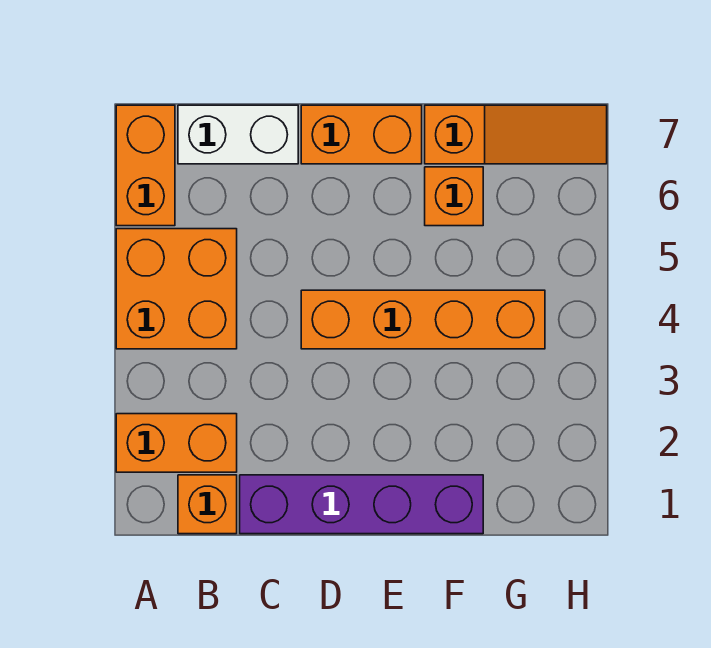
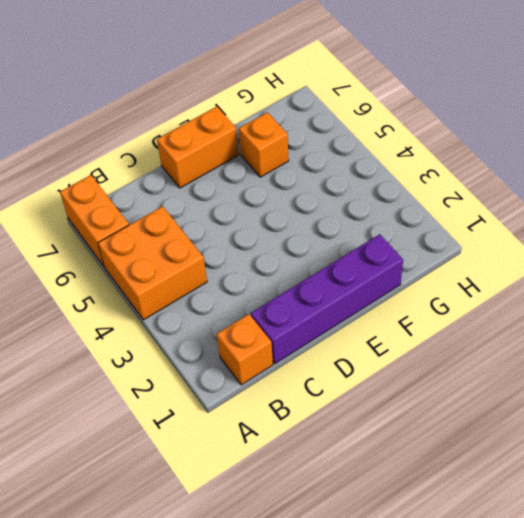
none -> orange 1x2 brick [116,414,237,472]
none -> white 1x2 brick [178,105,298,164]

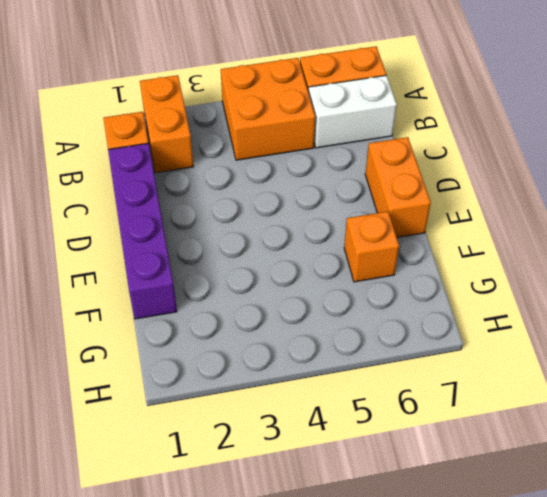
white 1x2 brick [309,75,397,148] -> white 1x2 brick turned to [178,105,298,164]
none -> orange 1x4 brick [301,290,545,349]
none -> orange 1x3 slope [425,105,607,164]

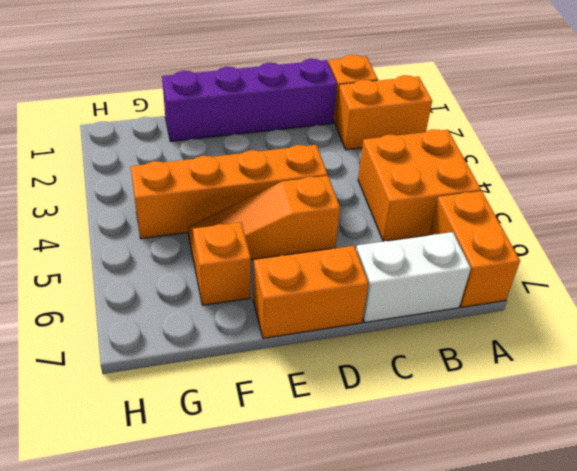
orange 1x3 slope [188,176,340,265] -> orange 1x3 slope moved to [425,105,607,164]

